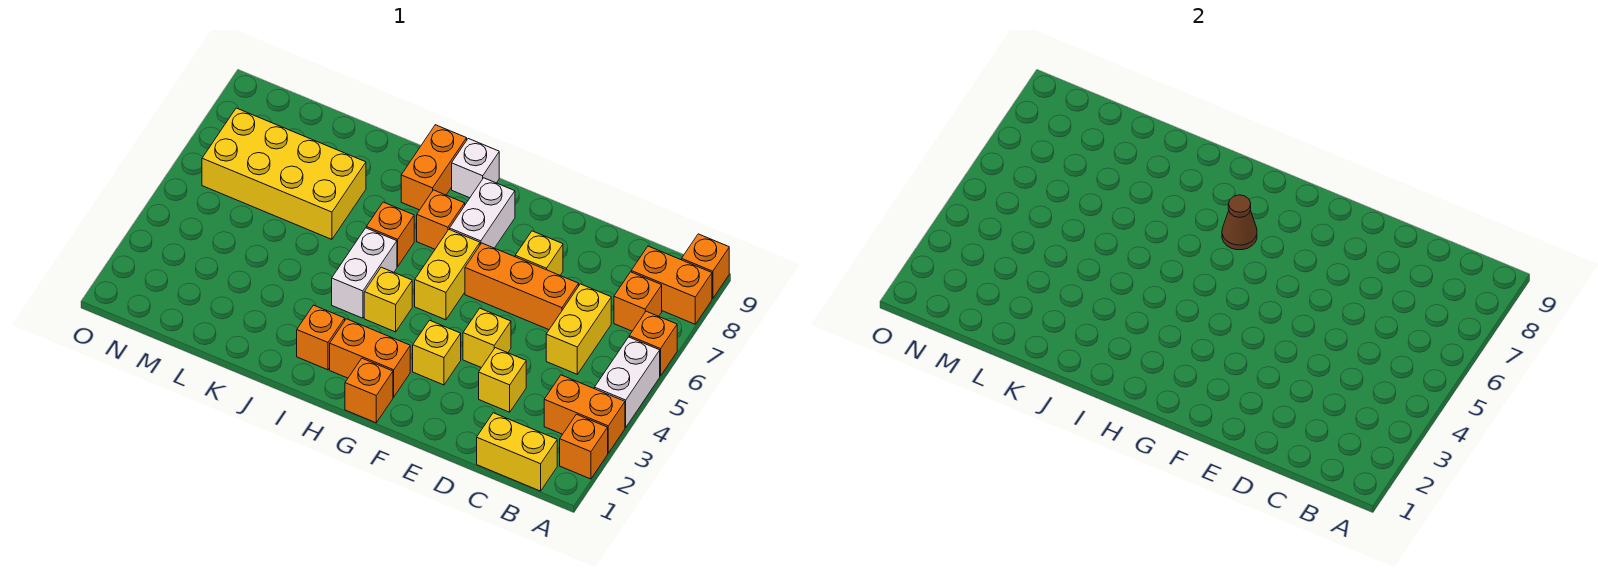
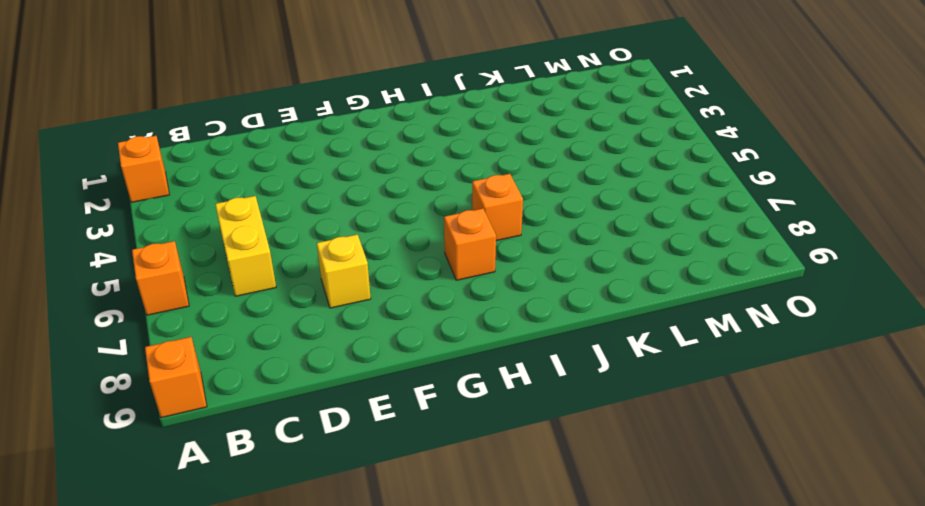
none -> orange 1x2 brick [544,375,625,453]
none -> white 1x2 brick [595,337,660,427]
none -> orange 1x2 brick [631,246,712,324]

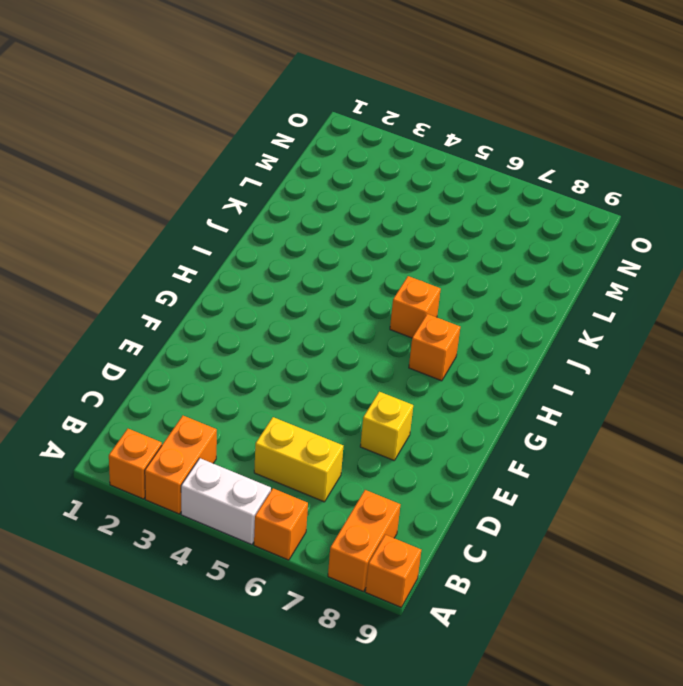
none -> yellow 1x2 brick [477,413,557,491]
none -> orange 1x1 brick [614,272,662,331]
none -> yellow 1x1 brick [479,348,526,412]

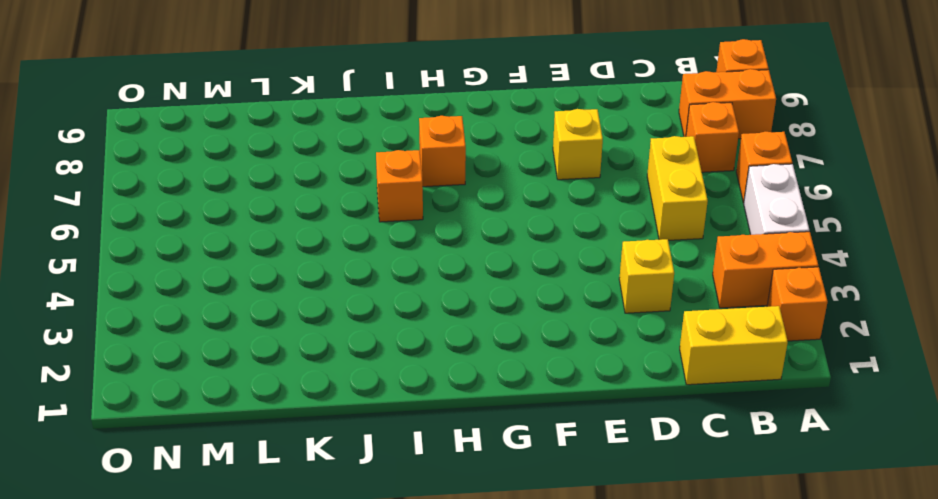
none -> orange 1x3 brick [465,243,579,330]
none -> yellow 1x1 brick [463,308,511,368]
none -> yellow 1x1 brick [413,320,461,385]

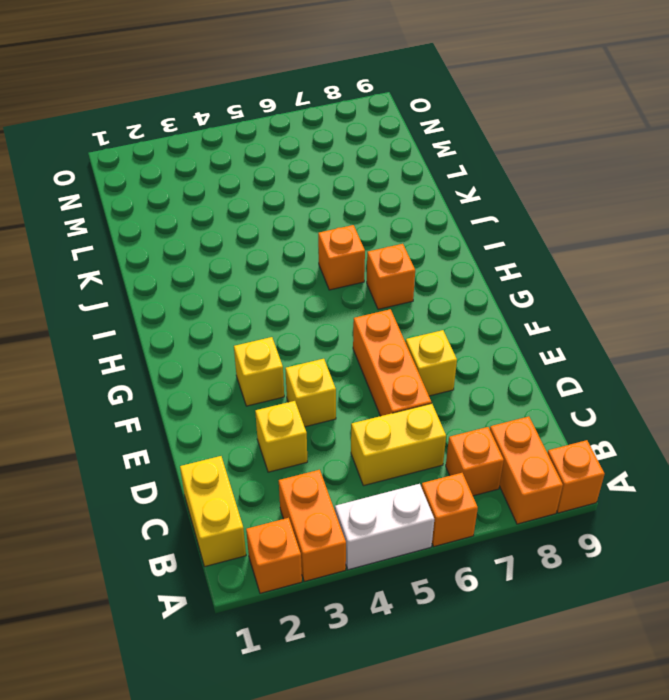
none -> orange 1x1 brick [345,358,393,423]
none -> orange 1x2 brick [330,319,410,397]
none -> yellow 1x2 brick [415,229,480,320]

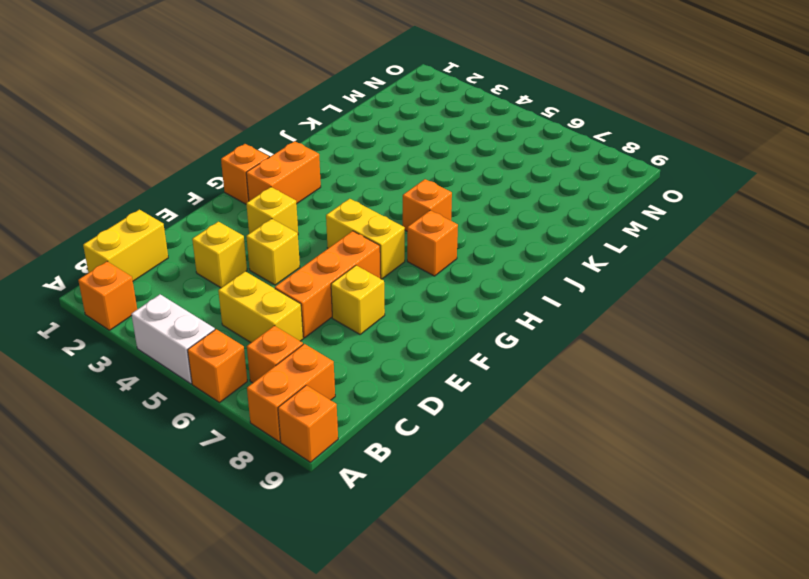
none -> orange 1x2 brick [544,375,625,453]
none -> white 1x2 brick [450,178,515,248]
none -> yellow 1x1 brick [364,267,412,332]

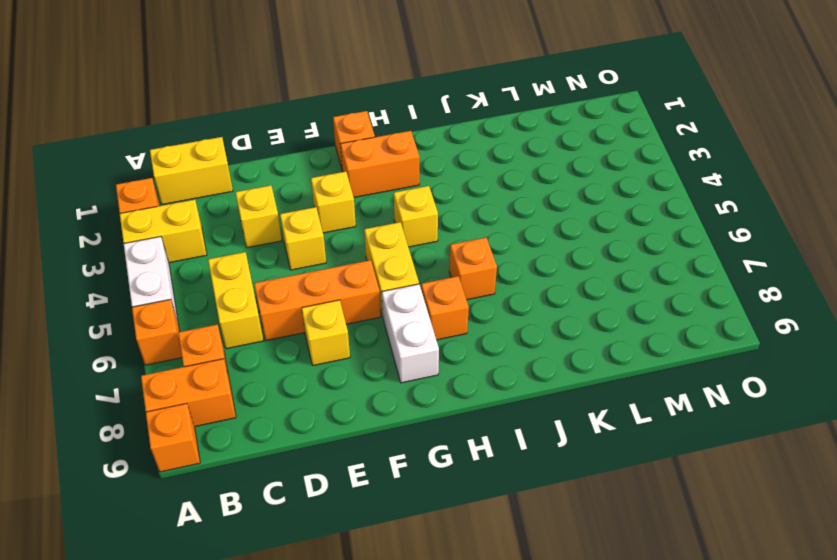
yellow 1x2 brick [120,200,207,263] -> orange 1x2 brick [544,375,625,453]
none -> white 1x1 brick [452,139,499,198]
none -> orange 1x1 brick [297,305,345,370]
none -> white 1x2 brick [332,228,397,318]

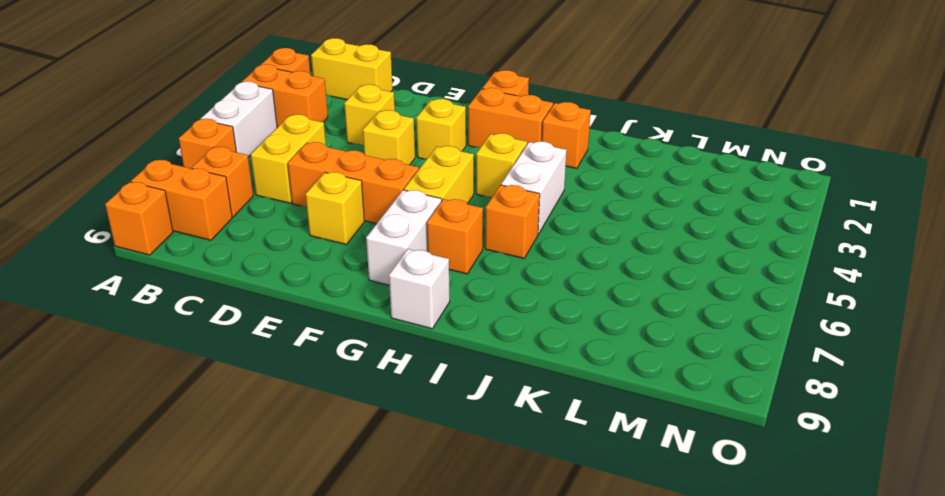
none -> orange 1x2 brick [401,125,467,210]
none -> yellow 2x4 brick [202,108,366,239]
none -> brown 1x1 cone [1222,195,1257,250]

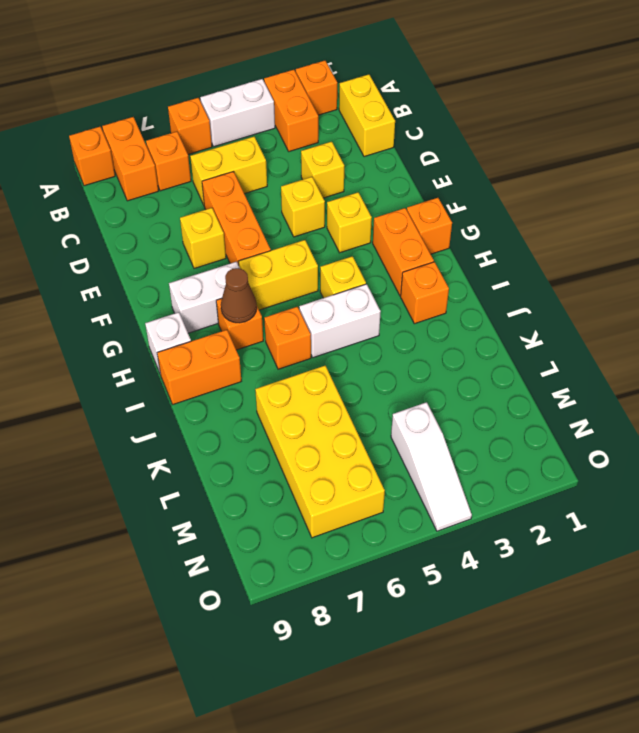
white 1x3 slope [391,402,472,531] -> none

